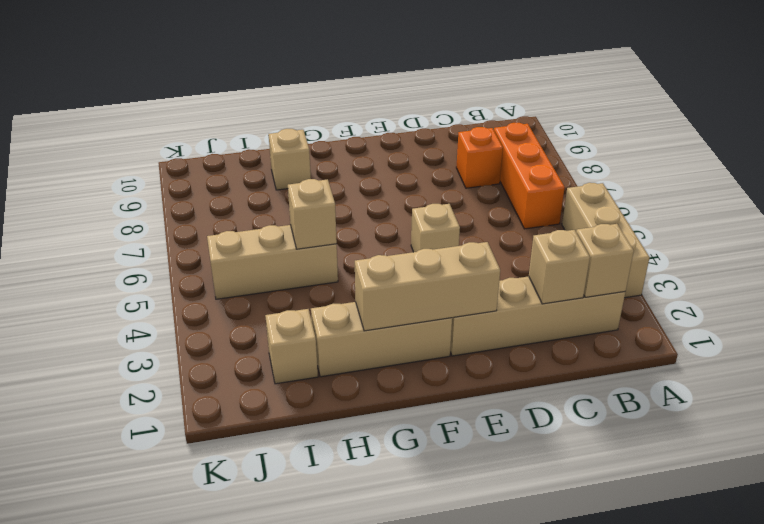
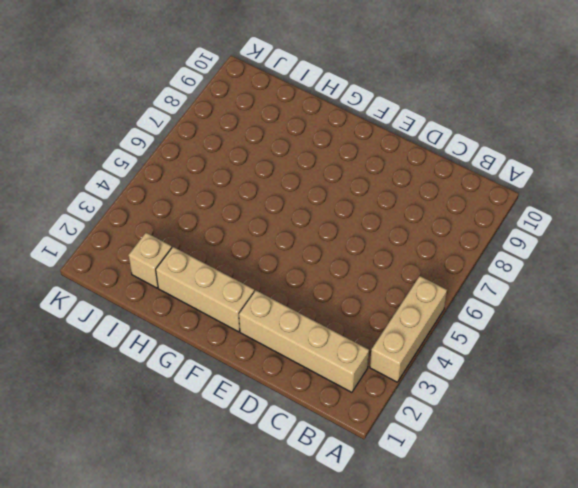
none -> orange 1x3 brick [494,123,565,229]
none -> orange 1x1 brick [456,127,503,188]
none -> tan 1x1 brick [411,204,460,252]

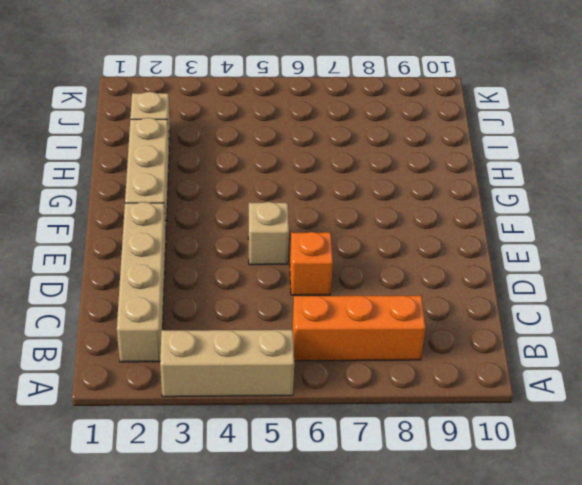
orange 1x1 brick [290,232,333,295] -> orange 1x1 brick moved to [456,127,503,188]
none -> tan 1x3 brick [207,225,338,299]
none -> tan 1x1 brick [269,129,311,190]
none -> tan 1x1 brick [576,224,634,297]

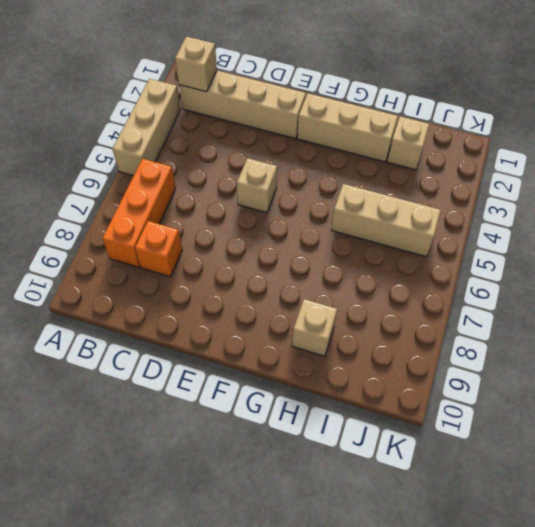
none -> tan 1x1 brick [529,230,590,304]
none -> tan 1x3 brick [355,242,500,331]
none -> tan 1x1 brick [288,179,337,249]

